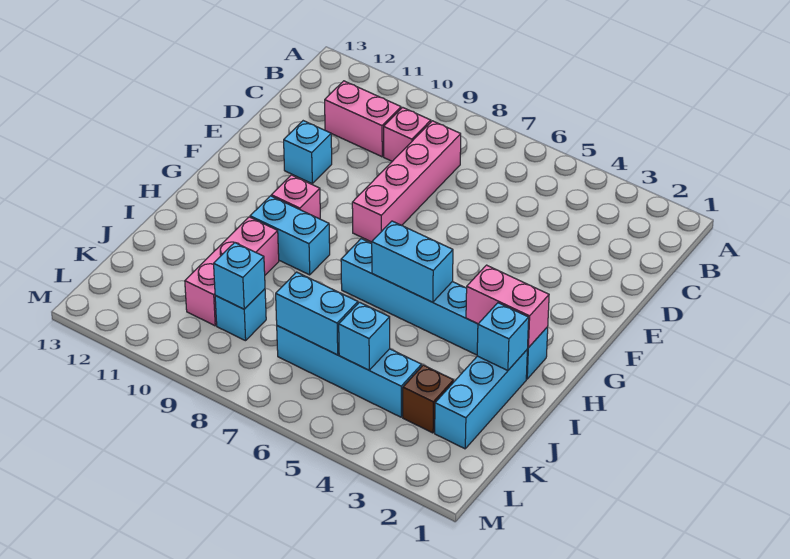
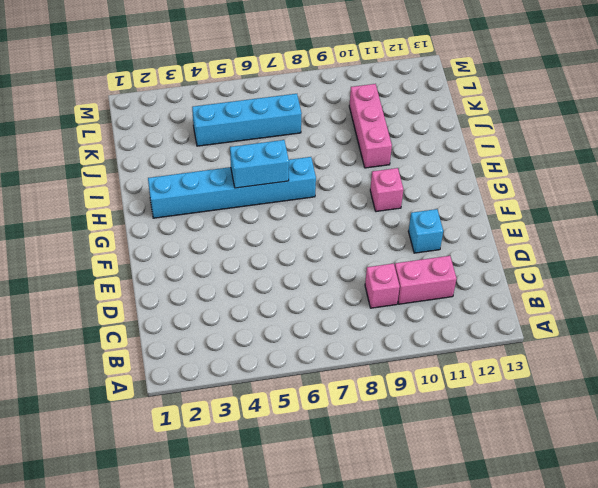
none -> pink 1x4 brick [352,121,461,242]
none -> cyan 1x2 brick [250,196,330,275]
none -> cyan 1x3 brick [435,350,527,449]

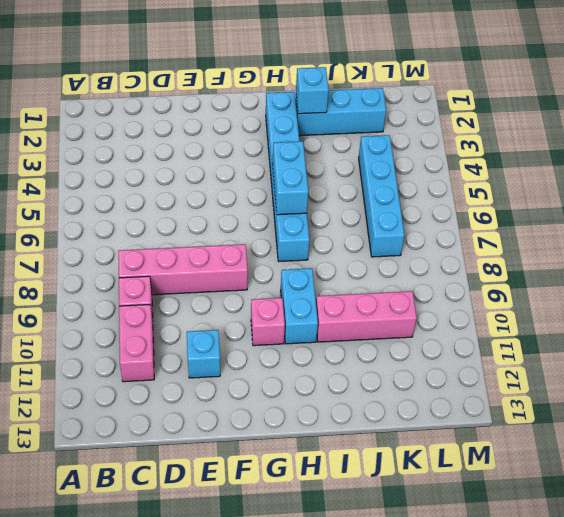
none -> brown 1x1 brick [403,365,454,433]
none -> cyan 1x1 brick [215,289,266,341]
none -> pink 1x2 brick [466,265,549,348]

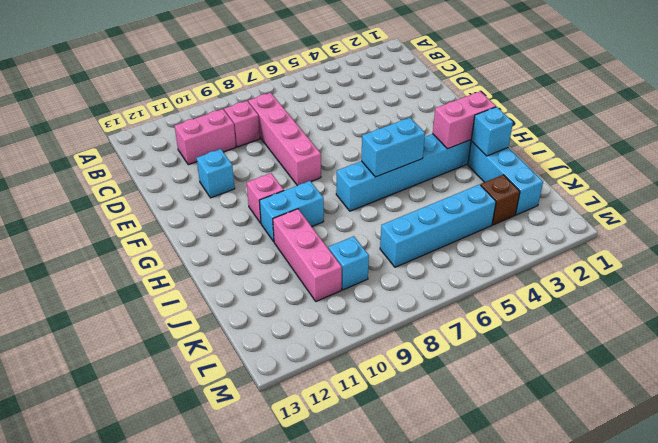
none -> cyan 1x1 brick [339,302,390,370]
none -> cyan 1x2 brick [276,272,358,355]
none -> cyan 1x1 brick [214,243,265,309]

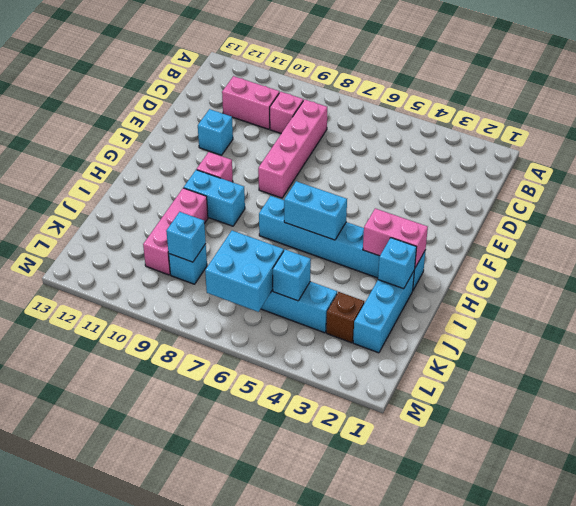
cyan 2x2 brick [205,231,284,312] -> cyan 1x2 brick [276,272,358,355]

